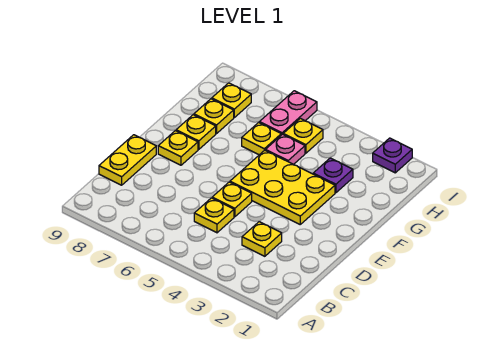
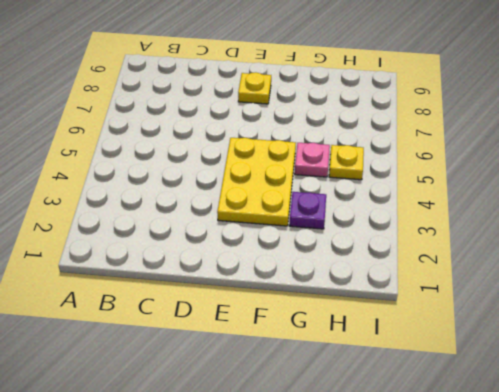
none -> yellow 1x1 plate [242,222,282,256]
none -> yellow 1x1 plate [194,198,234,233]
none -> yellow 1x2 plate [99,135,156,185]

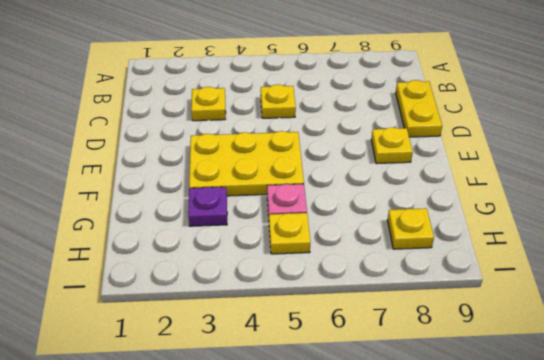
none -> yellow 1x1 plate [212,182,252,217]
none -> yellow 1x1 plate [176,115,216,149]
none -> yellow 1x1 plate [242,123,281,155]

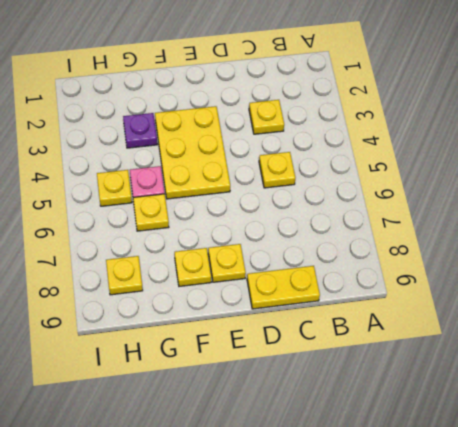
none -> yellow 1x1 plate [212,182,252,217]
none -> yellow 1x1 plate [194,99,234,133]
none -> pink 1x2 plate [259,91,317,135]

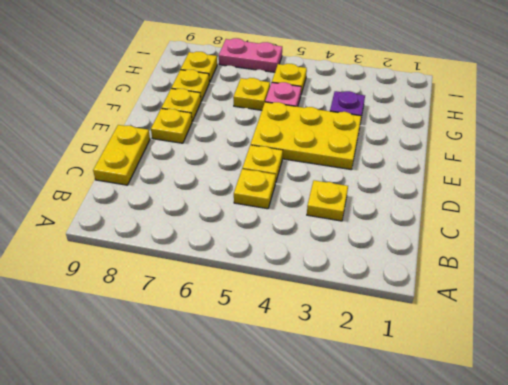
pink 1x2 plate [219,38,282,72] -> pink 1x2 plate turned to [259,91,317,135]
none -> purple 1x1 plate [373,138,412,173]

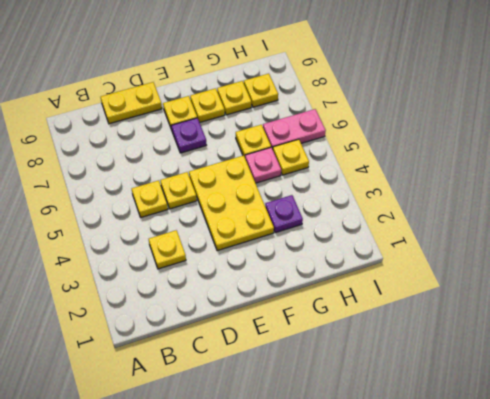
purple 1x1 plate [171,118,206,153] -> purple 1x1 plate moved to [373,138,412,173]

